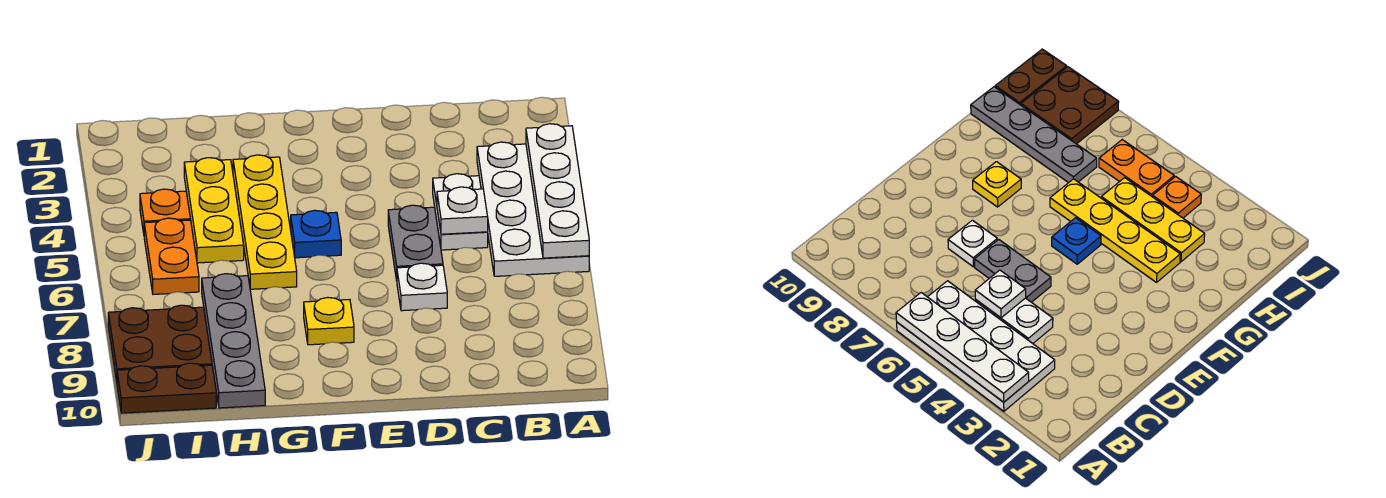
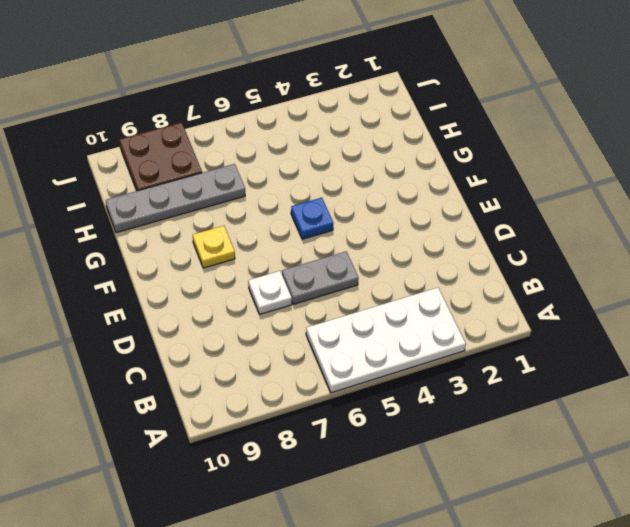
none -> white 1x2 plate [433,174,488,250]
none -> yellow 1x4 plate [233,155,297,289]
none -> yellow 1x3 plate [184,158,244,263]

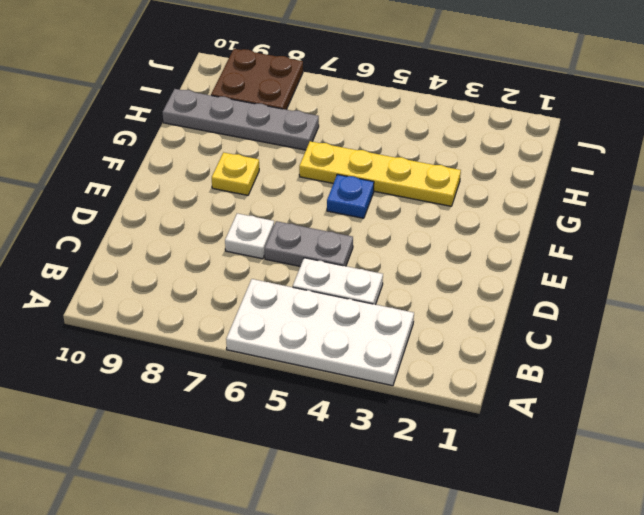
none -> yellow 1x3 plate [184,158,244,263]
none -> orange 1x1 plate [140,189,190,233]
none -> orange 1x2 plate [144,218,199,294]

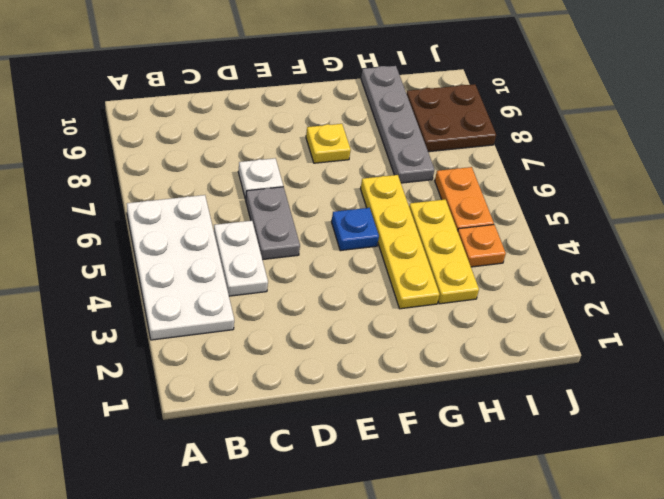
none -> brown 1x2 plate [117,363,216,413]
none -> white 1x4 plate [526,124,589,258]
none -> white 1x1 plate [437,187,488,234]

